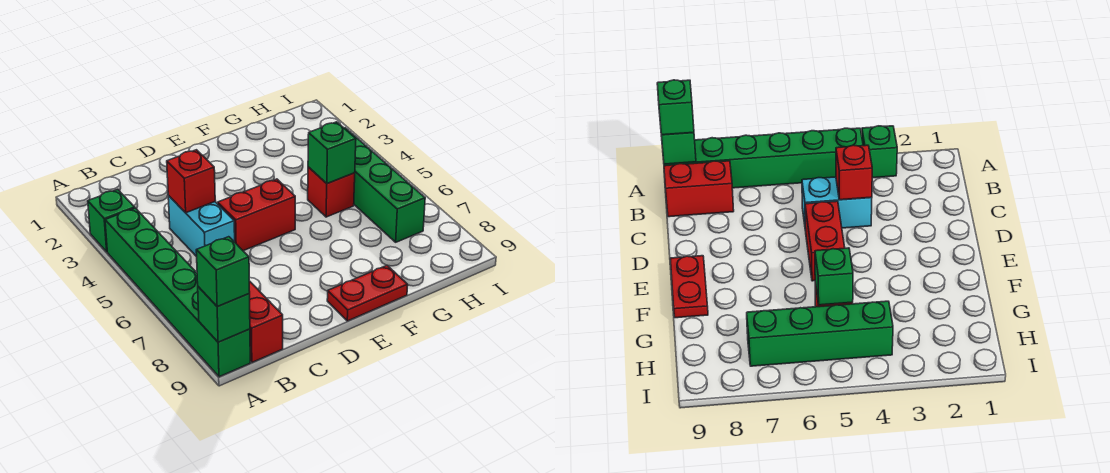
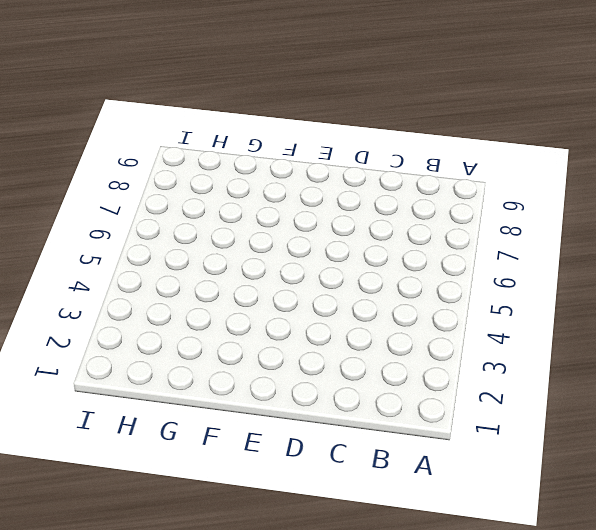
none -> green 1x1 brick [88,189,135,252]
none -> green 1x6 brick [105,208,250,377]
none -> red 1x2 brick [249,281,283,362]

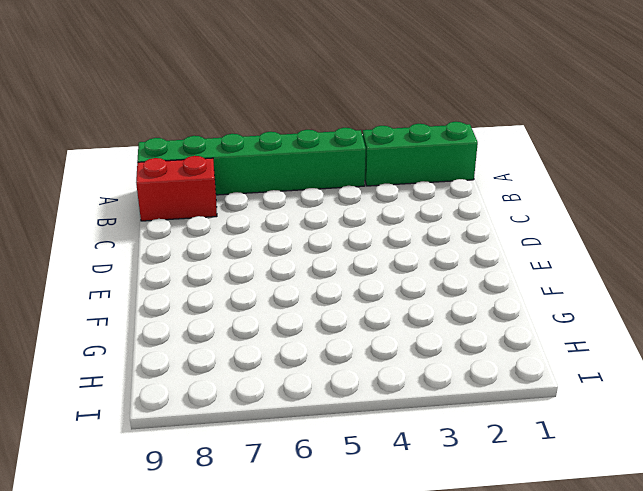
green 1x3 brick [362,122,478,186] -> green 1x1 brick [88,189,135,252]
none -> cyan 1x2 brick [168,196,235,257]
none -> red 1x2 brick [218,179,295,251]
none -> red 1x2 plate [327,265,408,321]

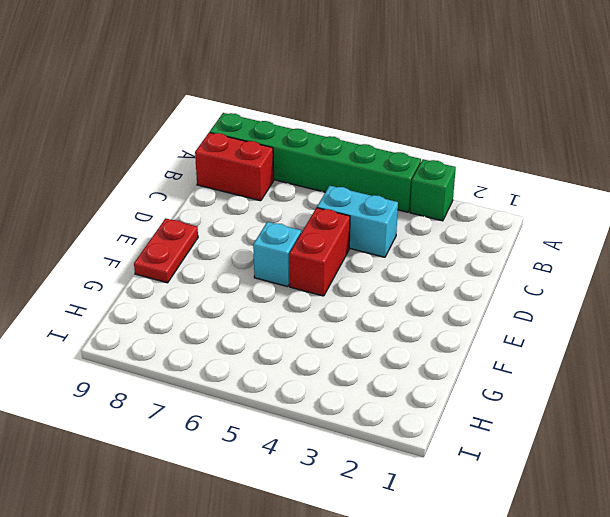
cyan 1x1 brick [253,222,301,287] -> none
none -> red 1x1 brick [308,167,355,217]
none -> green 1x4 brick [344,128,425,242]
none -> green 1x1 brick [198,287,250,342]

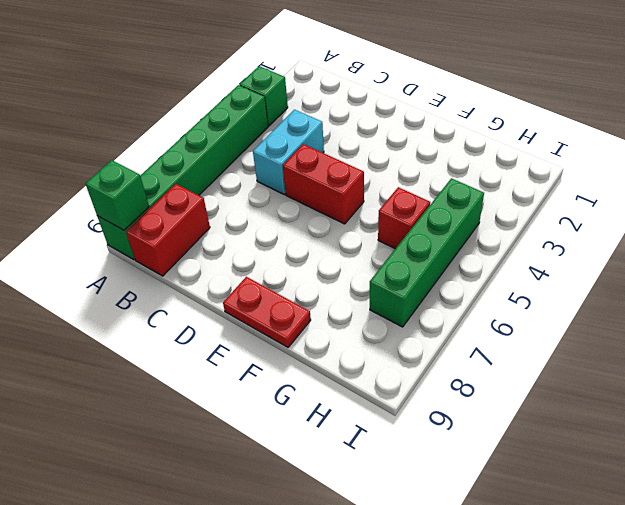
none -> red 1x1 brick [167,150,215,213]
none -> green 1x1 brick [308,122,356,184]
none -> green 1x1 brick [196,237,250,307]

